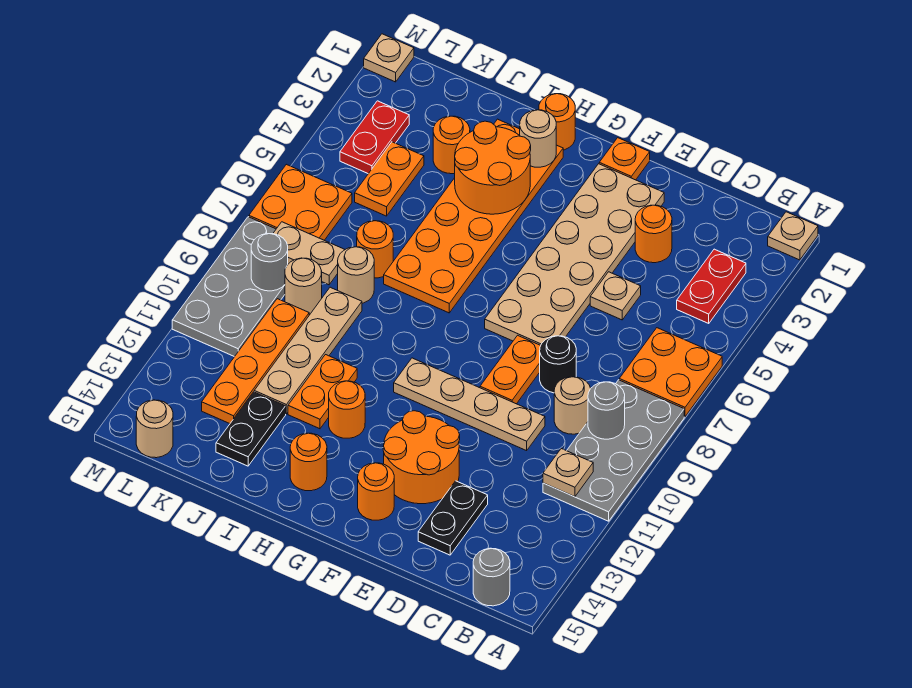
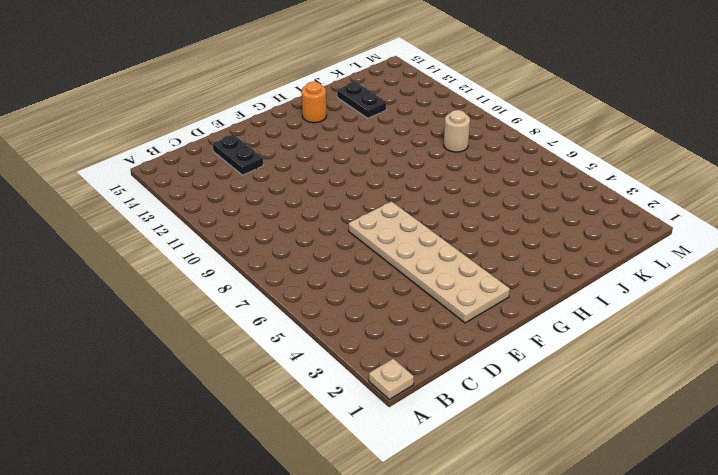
none -> orange 2x2 plate [619,328,722,417]
none -> grey 2x4 plate [543,380,684,521]
none -> red 1x2 plate [677,249,746,323]
none -> grey 1x1 round brick [473,548,510,606]

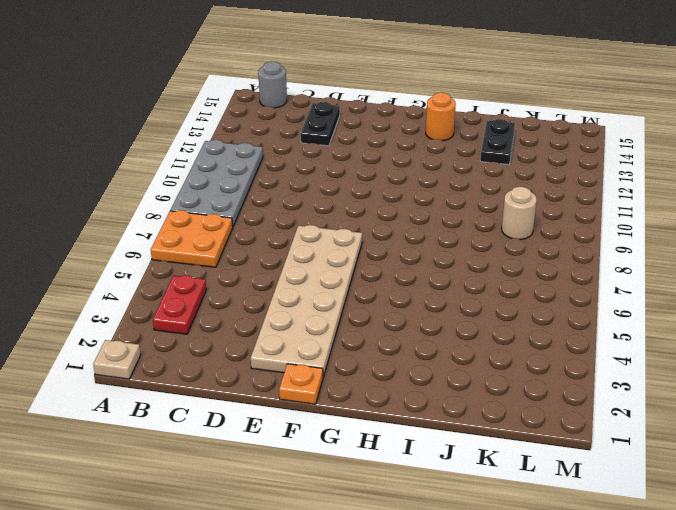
none -> tan 1x1 round brick [554,377,591,434]
none -> orange 1x1 round brick [635,205,672,263]
none -> tan 1x1 plate [590,272,641,320]
none -> black 1x1 round brick [540,336,576,393]

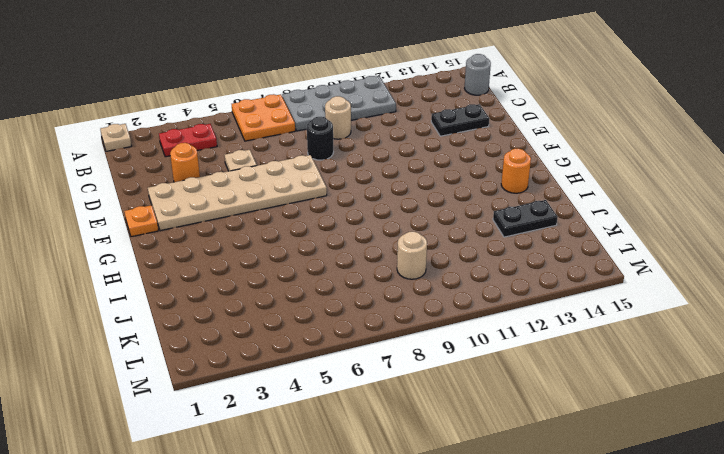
none -> tan 1x4 plate [394,358,545,451]
none -> orange 1x2 plate [480,335,541,404]
none -> orange 2x2 round brick [383,411,460,504]
none -> orange 1x1 round brick [358,463,394,520]

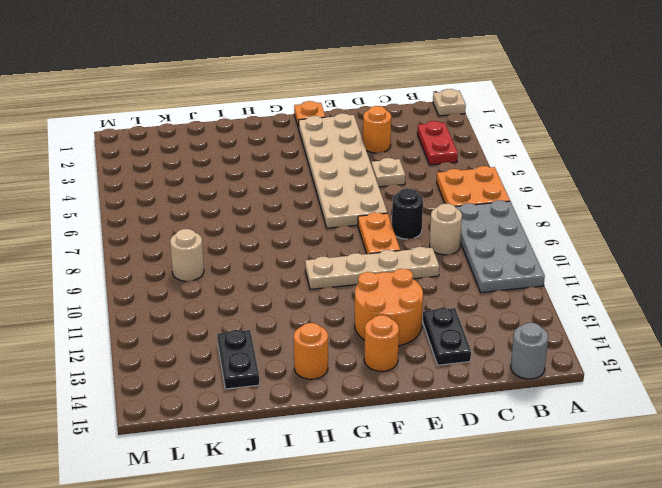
none -> orange 1x1 round brick [539,94,575,150]
none -> orange 2x6 plate [384,119,563,313]
none -> orange 1x1 round brick [329,381,365,438]
none -> orange 1x2 plate [288,355,357,429]

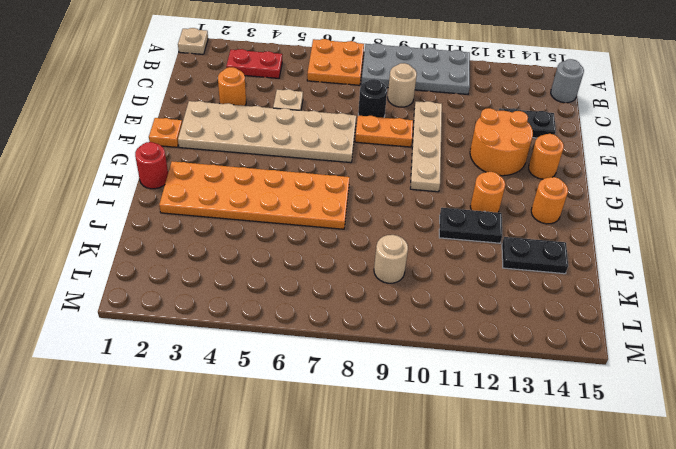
red 1x1 round brick [135,142,168,189] -> orange 1x1 round brick [539,94,575,150]
black 1x2 plate [439,208,502,243] -> orange 1x2 plate [288,355,357,429]
none -> orange 1x1 round brick [433,116,470,174]
none -> orange 1x1 round brick [357,221,393,278]
none -> tan 1x1 round brick [338,247,374,303]
none -> tan 1x4 plate [254,287,362,414]

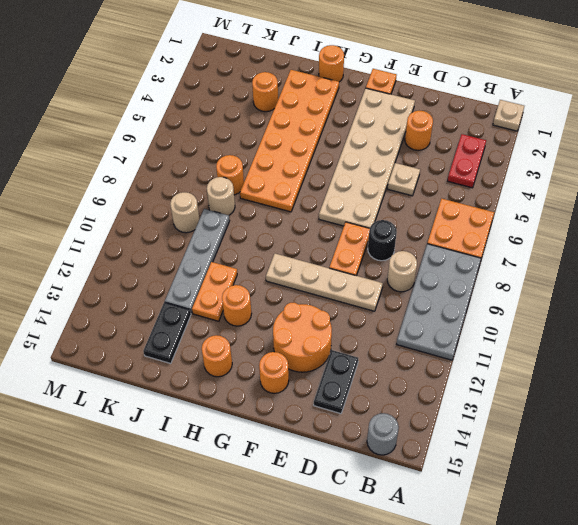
grey 1x4 plate [165,209,230,313] -> tan 1x4 plate [254,287,362,414]
none -> orange 1x2 plate [355,142,424,216]
none -> orange 1x4 plate [202,299,309,424]
none -> red 1x2 plate [340,101,409,174]
none -> orange 2x2 plate [249,164,352,240]

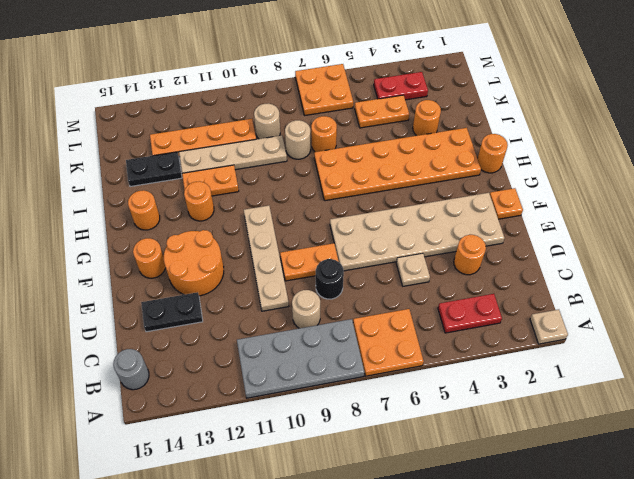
none -> grey 2x4 plate [172,217,285,357]
none -> tan 1x1 round brick [136,400,173,458]
none -> tan 1x1 plate [364,34,414,82]
none -> grey 1x1 round brick [588,382,625,439]

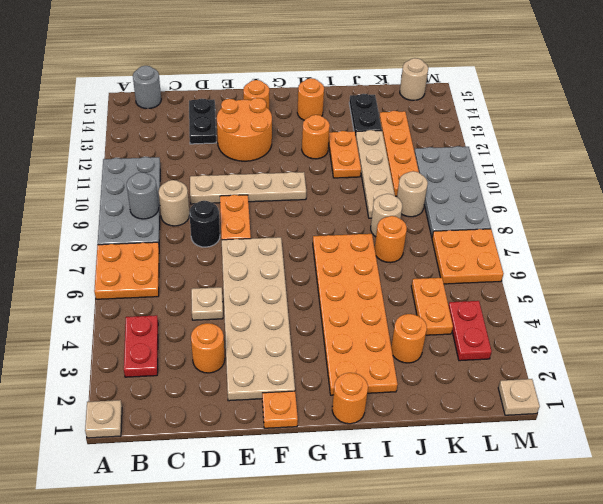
none -> tan 1x1 plate [543,449,593,497]
none -> tan 1x1 round brick [520,110,556,167]
none -> orange 2x2 round brick [455,121,531,214]
none -> tan 1x2 plate [273,222,345,285]

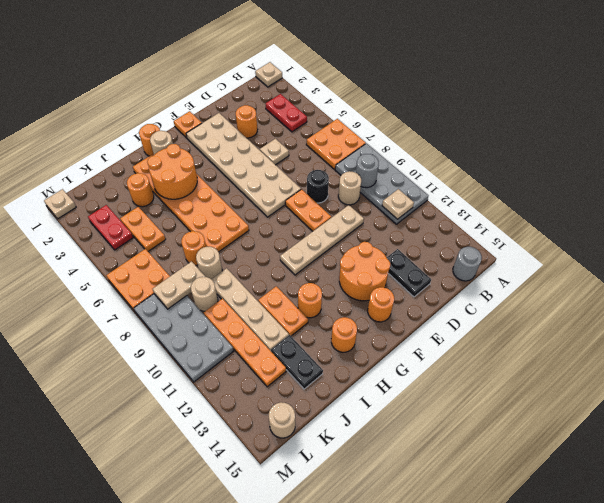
none -> grey 1x1 round brick [251,234,288,291]

